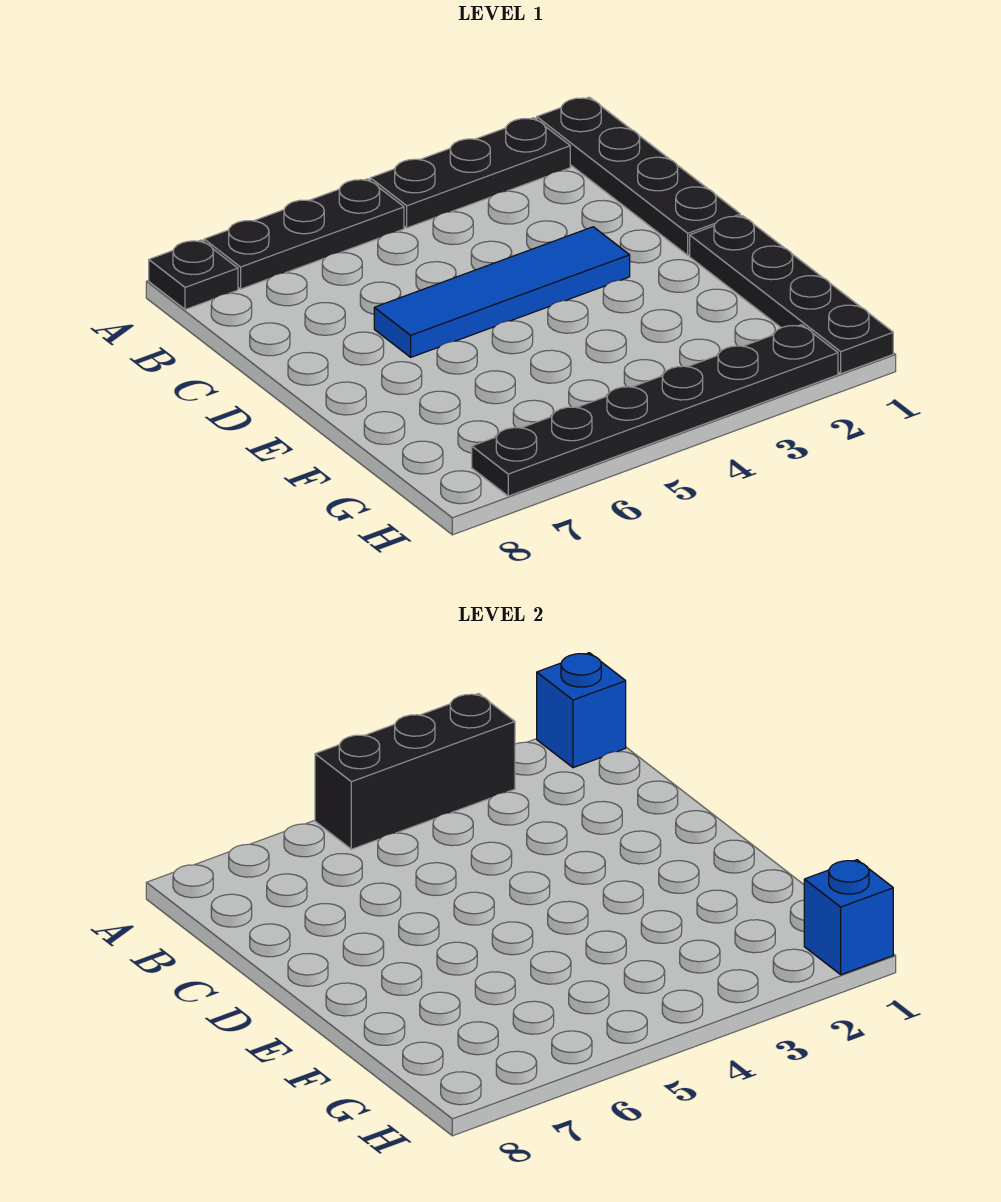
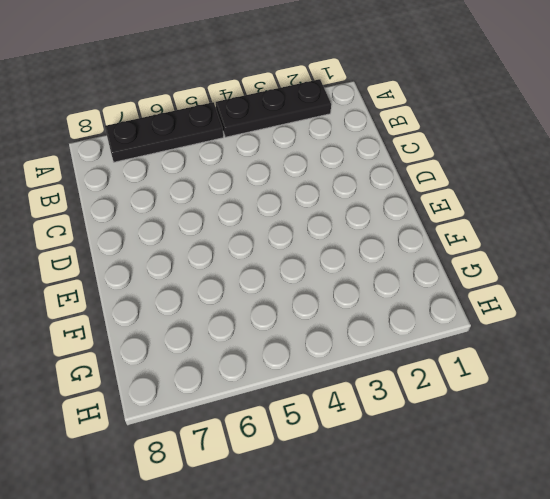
none -> black 1x4 plate [537,97,740,255]
none -> black 1x1 plate [149,240,238,310]

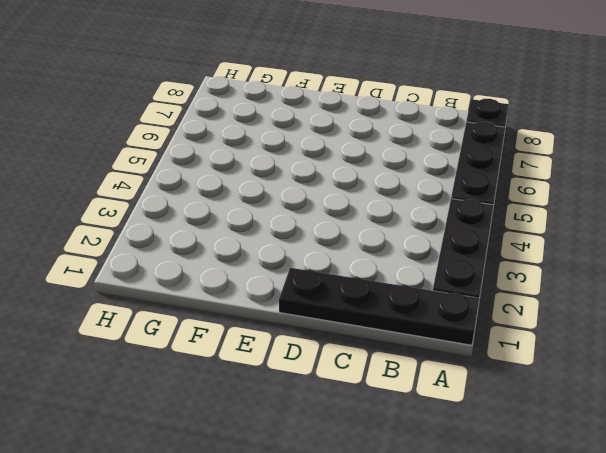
none -> blue 1x4 tile [374,227,630,357]
none -> black 1x4 plate [690,216,893,374]

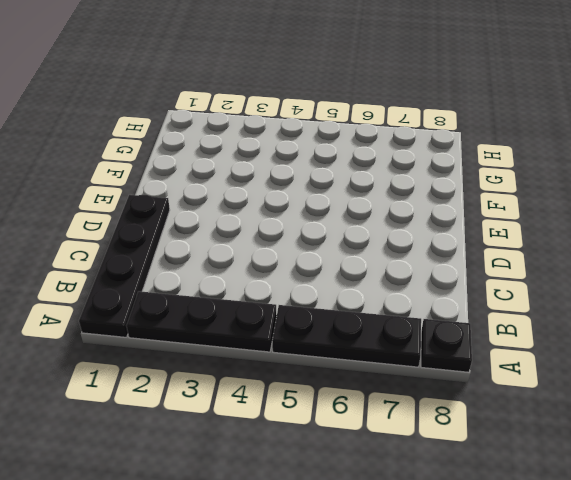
none -> blue 1x4 tile [374,227,630,357]
none -> black 1x4 plate [690,216,893,374]

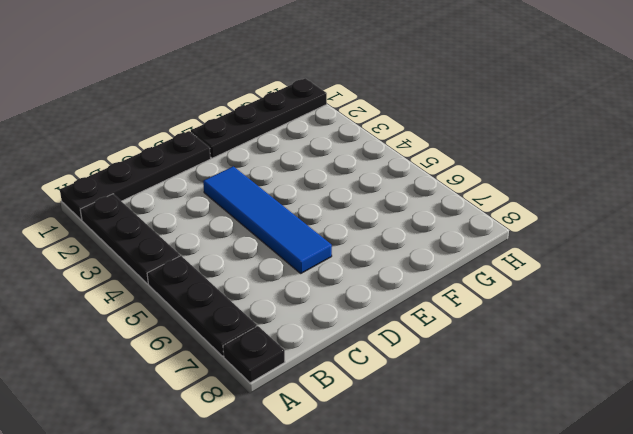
none -> black 1x6 plate [472,325,838,496]
none -> blue 1x1 brick [537,653,626,768]

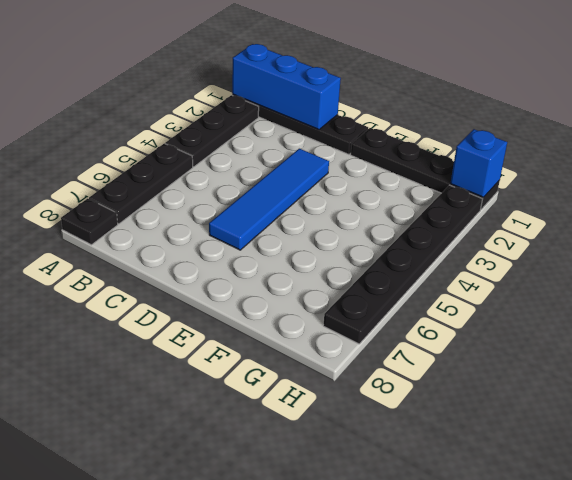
blue 1x3 brick [232,44,341,130] -> blue 1x1 brick [537,653,626,768]
none -> black 1x3 brick [315,694,515,849]

